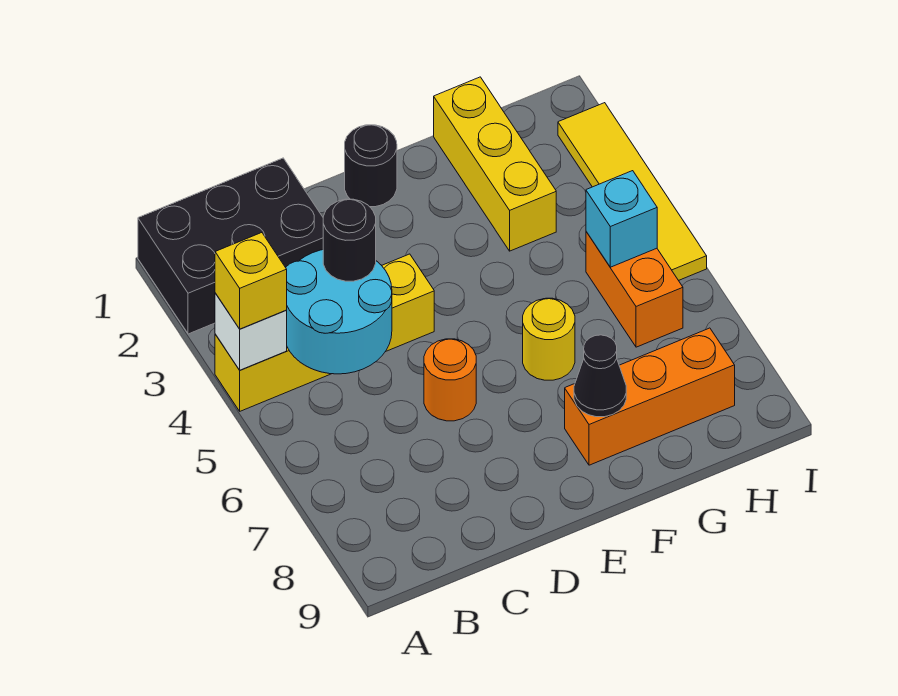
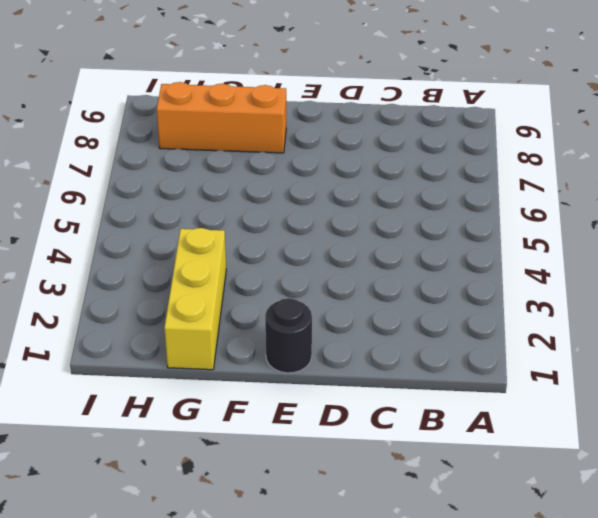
none -> black 2x3 brick [138,158,323,334]
none -> yellow 1x4 brick [215,254,434,411]
none -> orange 1x1 round brick [424,339,476,421]

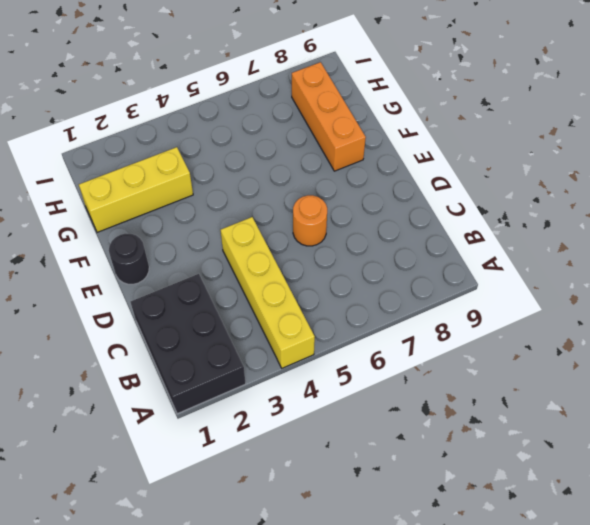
none -> yellow 1x1 round brick [523,298,575,380]
none -> orange 1x2 brick [586,232,683,347]
none -> yellow 1x4 tile [558,103,707,280]

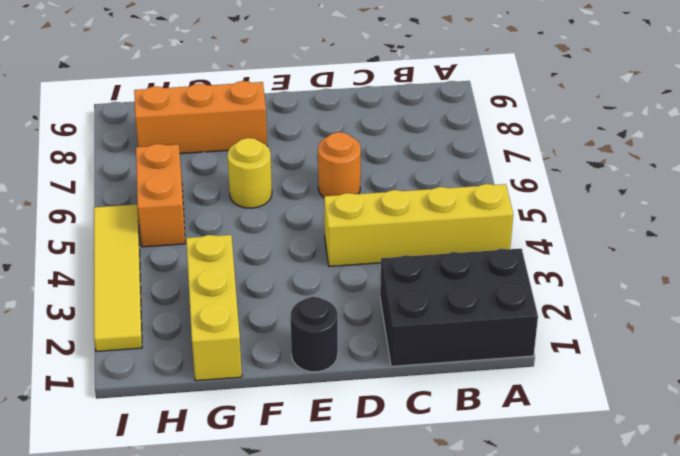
none -> white 1x1 brick [215,293,287,370]
none -> cyan 2x2 round brick [286,250,392,374]
none -> black 1x1 cone [574,335,626,417]

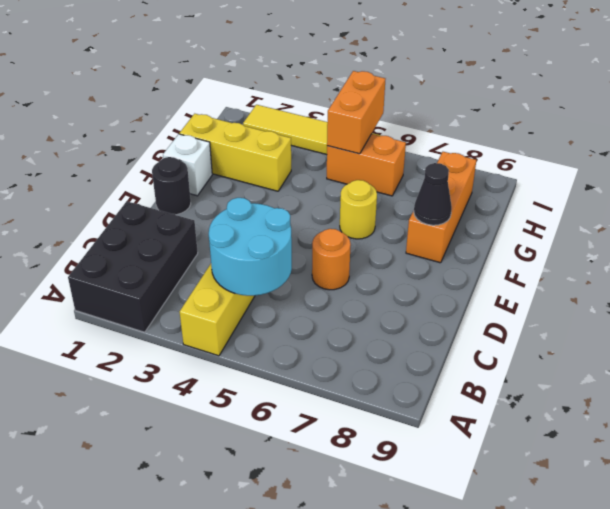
white 1x1 brick [163,134,212,196] -> white 1x1 brick moved to [215,293,287,370]
orange 1x2 brick [327,71,385,154] -> cyan 1x1 brick [586,171,657,267]
none -> yellow 1x1 brick [215,233,287,329]
none -> black 1x1 round brick [323,199,376,281]

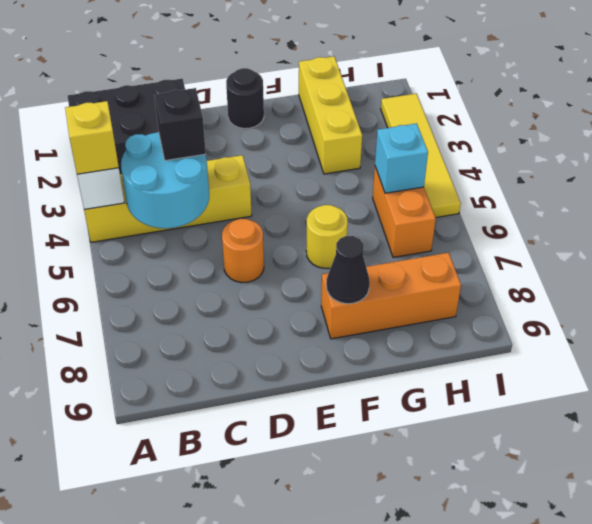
black 1x1 brick [154,88,206,161] -> black 1x1 round brick [323,199,376,281]

